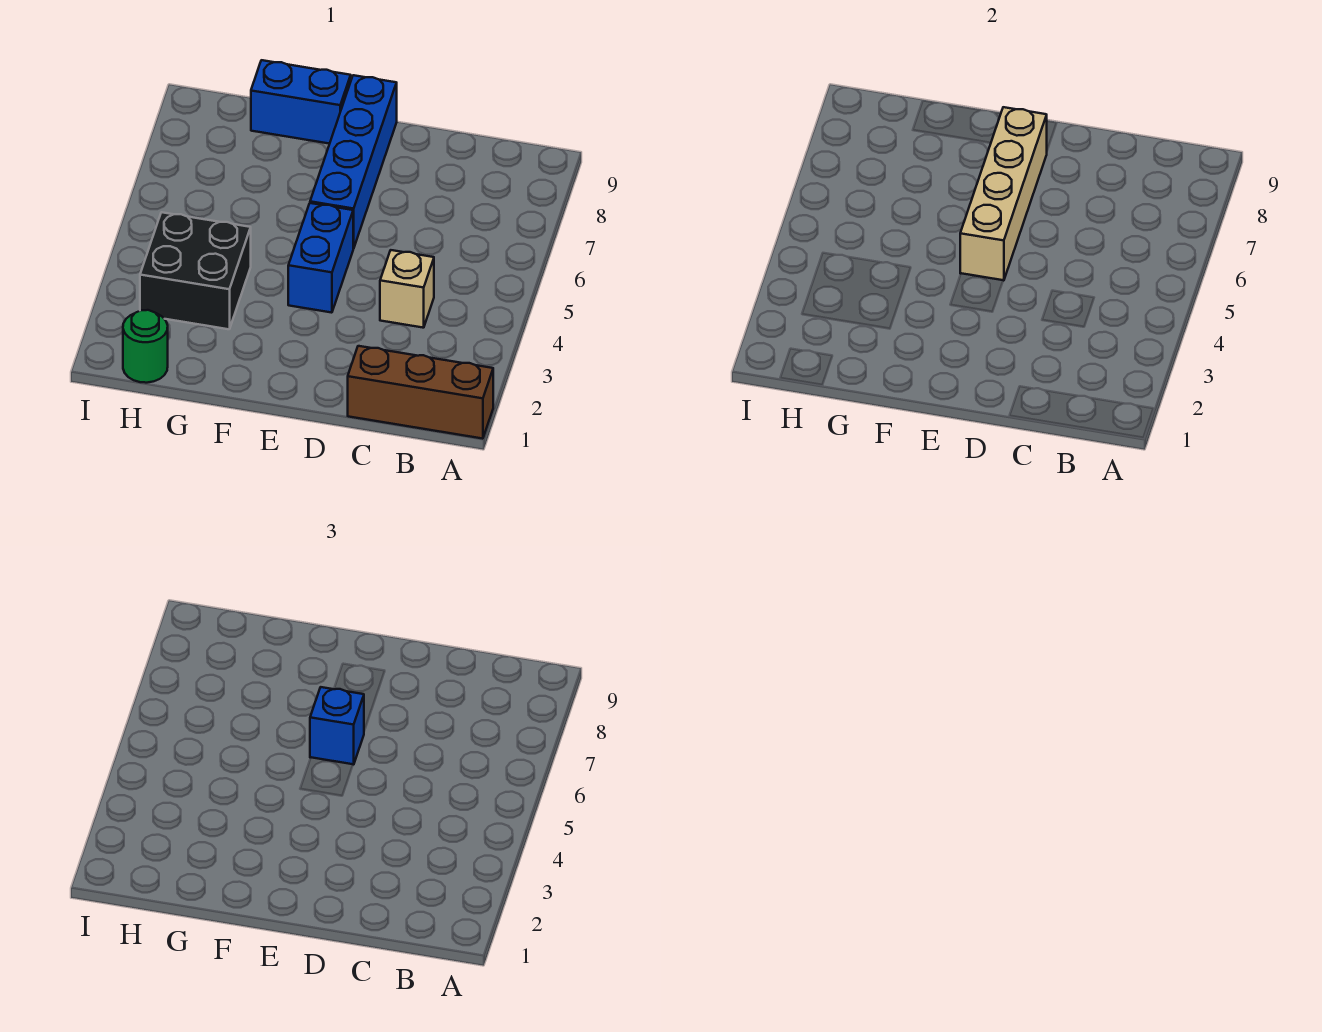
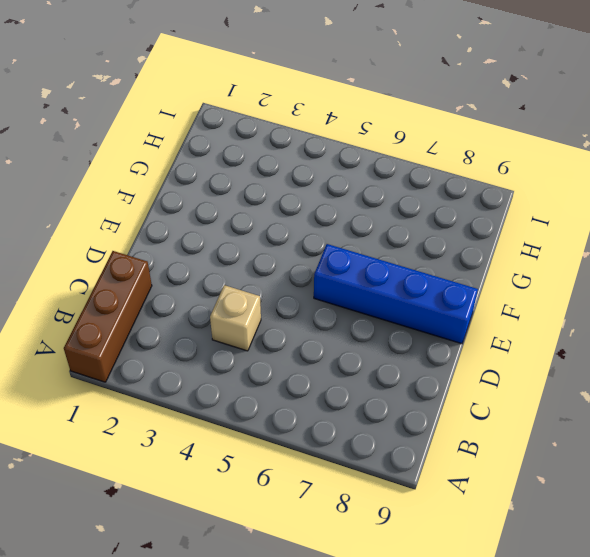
none -> blue 1x2 brick [288,203,354,313]
none -> blue 1x2 brick [251,60,351,144]

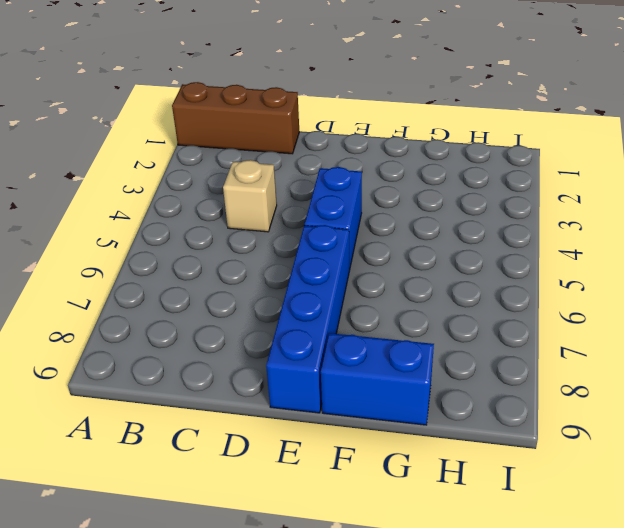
none -> black 2x2 brick [140,212,251,329]
none -> green 1x1 round brick [123,310,168,383]

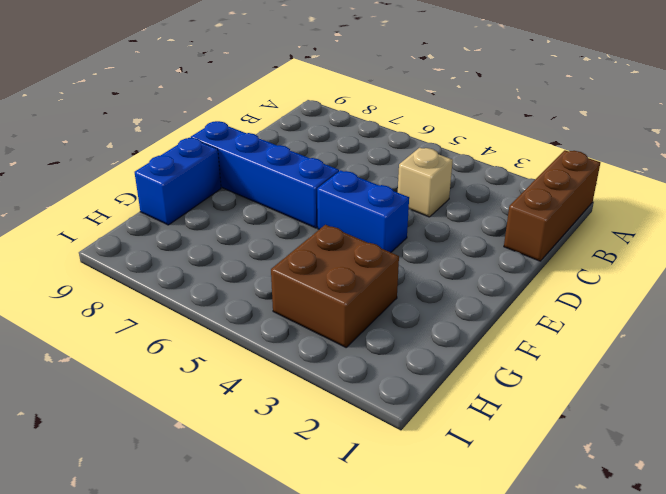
brown 2x2 brick [271,225,399,347] -> black 2x2 brick [140,212,251,329]
none -> green 1x1 round brick [123,310,168,383]
none -> tan 1x4 brick [960,107,1047,281]

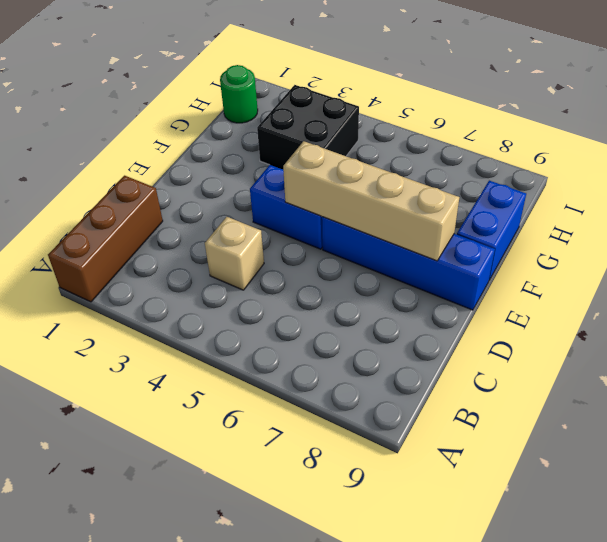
none -> blue 1x1 brick [310,687,364,765]

